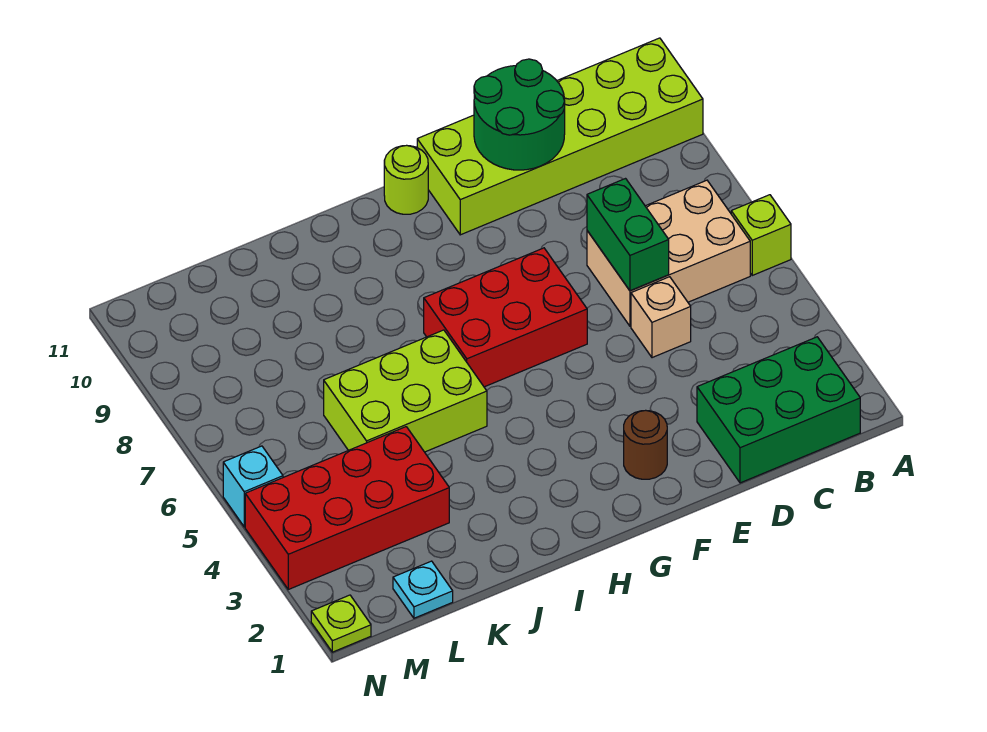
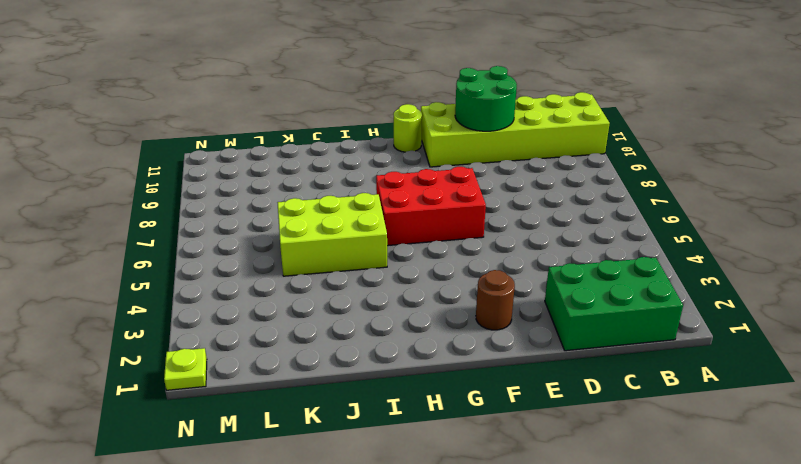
none -> lime 1x1 brick [731,195,791,275]
none -> tan 2x3 brick [587,180,750,326]
none -> tan 1x1 brick [631,277,691,358]

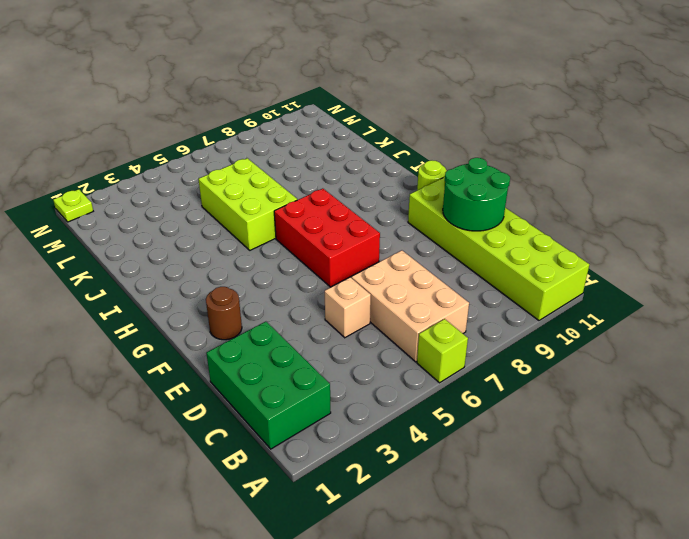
none -> red 2x4 brick [245,427,449,589]
none -> cyan 1x1 plate [393,561,453,618]
none -> cyan 1x1 brick [223,446,283,527]

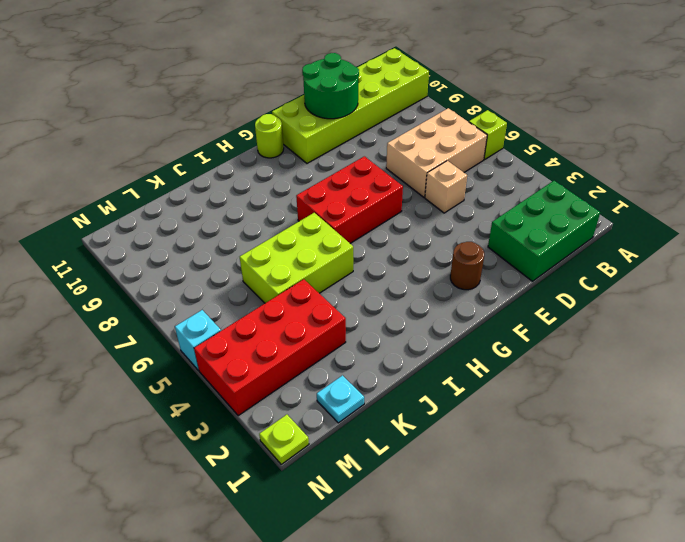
none -> green 1x2 brick [587,179,669,291]

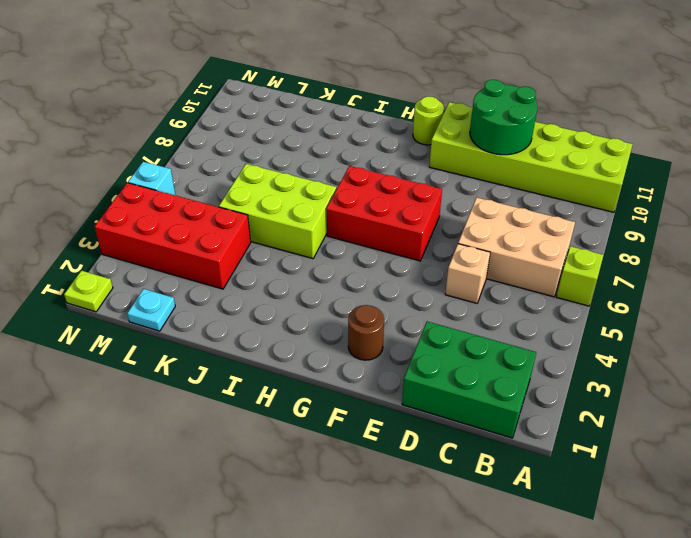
none -> green 1x2 brick [587,179,669,291]

